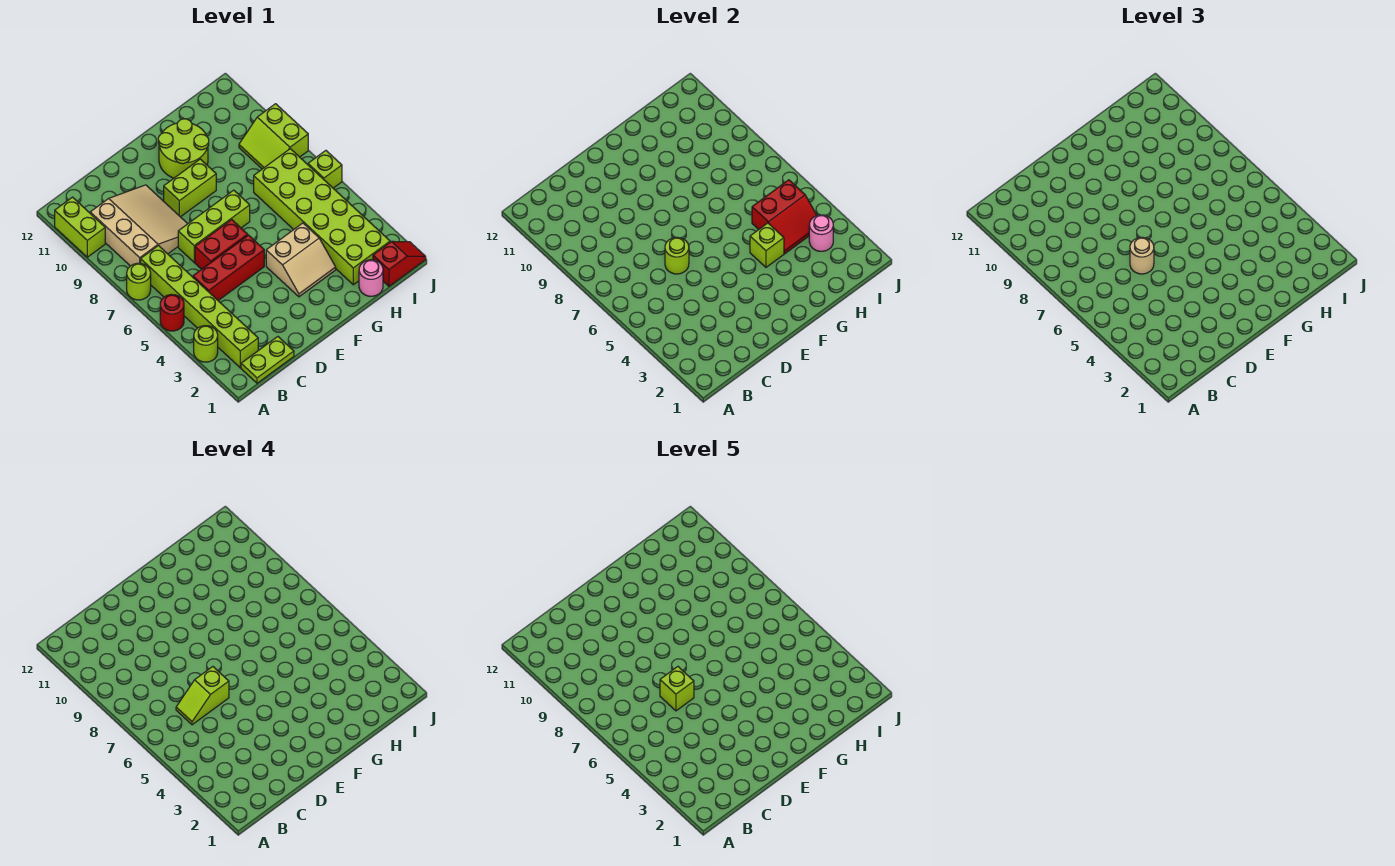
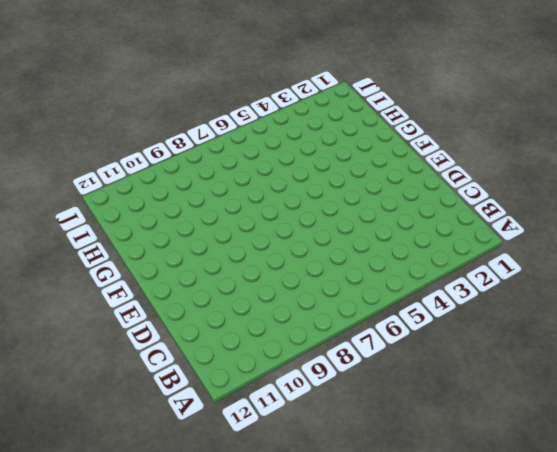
none -> lime 1x1 round brick [194,326,218,362]
none -> red 1x1 round brick [160,294,184,331]
none -> lime 1x1 round brick [127,263,151,300]

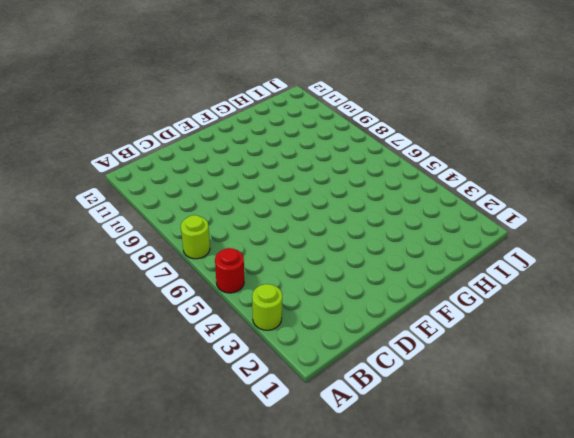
none -> lime 1x2 brick [55,197,105,257]
none -> lime 1x2 plate [241,337,294,383]
none -> lime 1x6 brick [141,246,258,368]

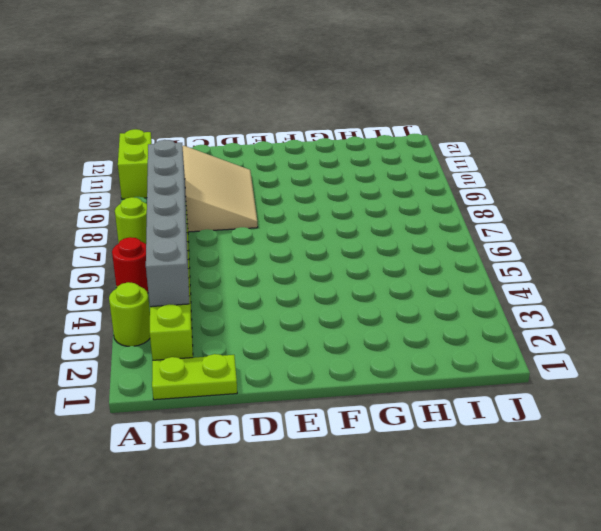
grey 1x6 brick [146,140,189,307] -> none
none -> red 1x3 brick [193,235,264,300]
none -> red 1x2 brick [195,220,248,269]
none -> lime 1x3 brick [178,190,250,262]

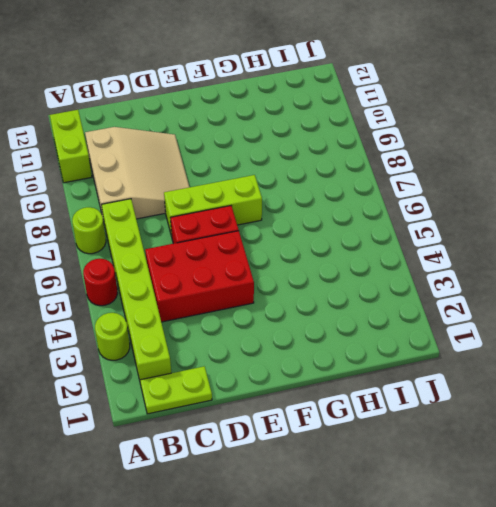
red 2x3 brick [145,231,254,322] -> red 1x3 brick [193,235,264,300]
none -> lime 1x2 brick [164,159,216,217]
none -> tan 2x2 slope [266,223,336,297]
none -> lime 2x2 round brick [158,119,209,178]

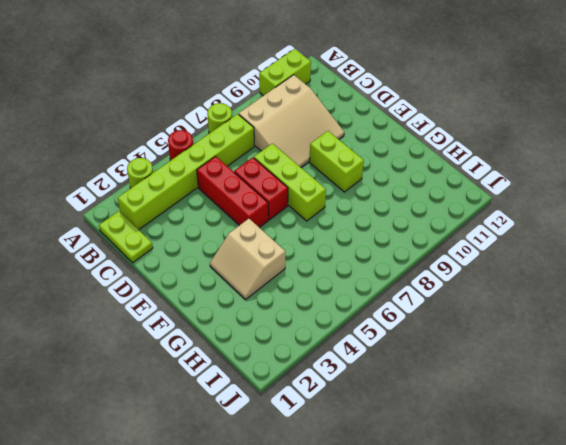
none -> lime 2x2 round brick [158,119,209,178]
none -> pink 1x1 round brick [359,260,383,296]
none -> lime 2x6 brick [254,149,390,285]

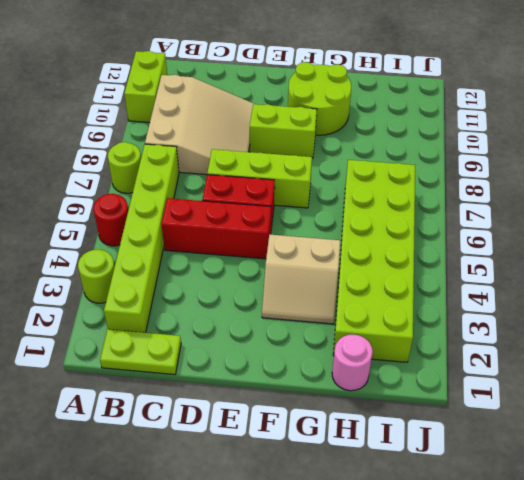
none -> red 1x2 slope [373,241,426,286]
none -> lime 2x2 slope [239,104,308,169]
none -> lime 1x1 brick [308,151,342,188]

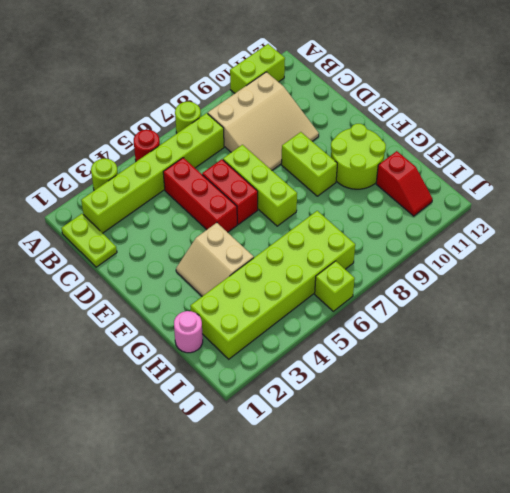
red 1x2 slope [376,151,433,216] -> red 1x2 slope moved to [373,241,426,286]
none -> lime 2x2 slope [239,104,308,169]
none -> lime 1x1 round brick [665,237,689,274]
none -> lime 1x1 brick [750,223,784,267]

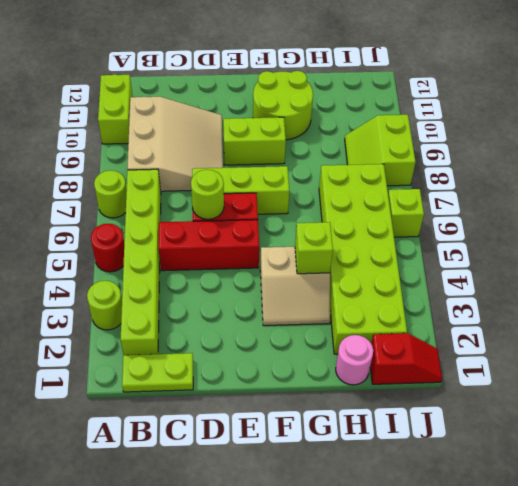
none -> red 2x2 slope [752,180,817,254]
none -> pink 1x1 round brick [809,215,833,251]
none -> tan 1x1 round brick [1130,237,1154,274]

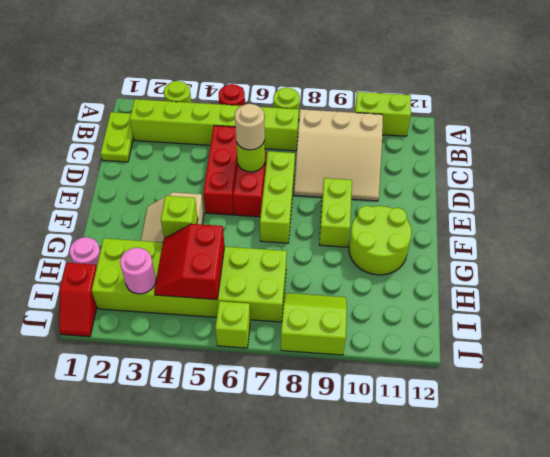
none -> lime 1x2 slope [176,667,229,725]
none -> lime 1x1 brick [660,667,694,711]

